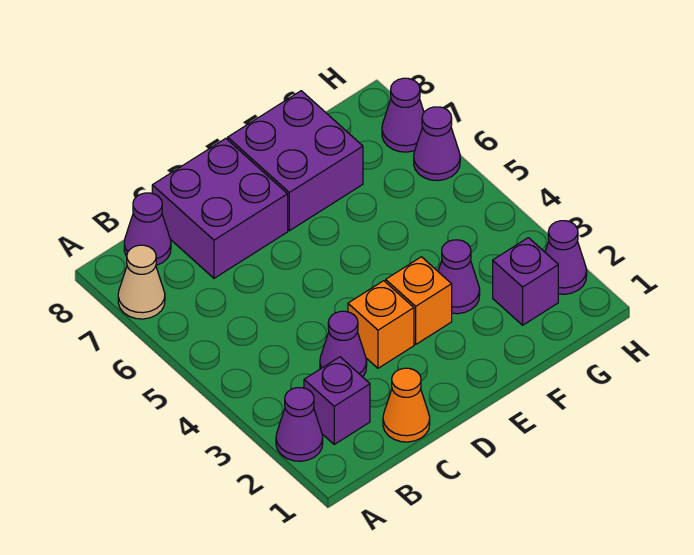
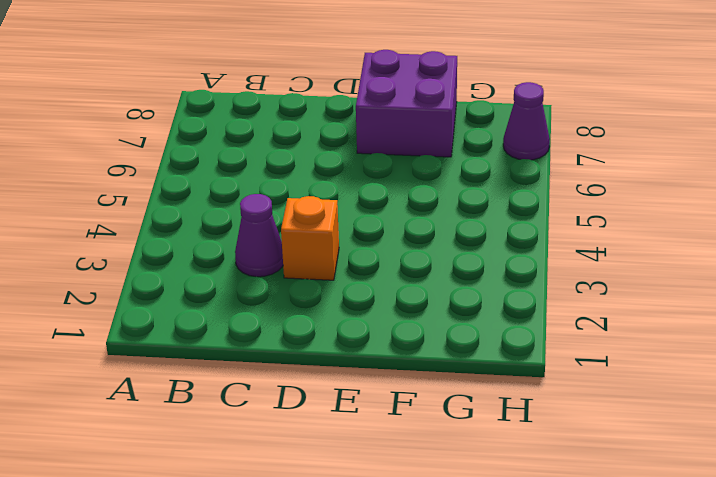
none -> purple 1x1 cone [276,388,323,461]
none -> tan 1x1 cone [118,245,165,319]
none -> purple 1x1 brick [304,357,370,444]

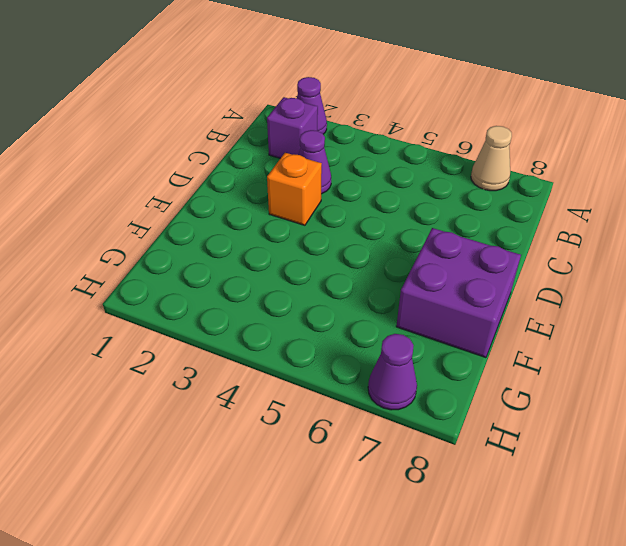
none -> purple 1x1 cone [124,193,171,265]
none -> orange 1x1 cone [383,368,430,442]
none -> purple 2x2 brick [152,138,288,278]

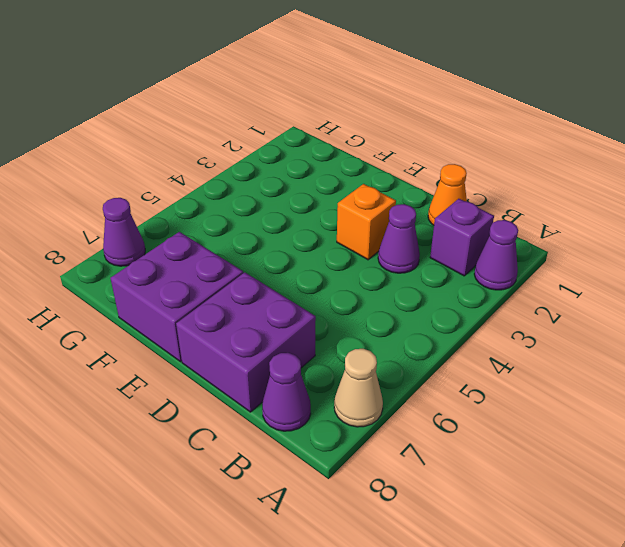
none -> orange 1x1 brick [386,257,452,344]
none -> purple 1x1 cone [438,240,480,314]
none -> purple 1x1 brick [493,238,558,325]

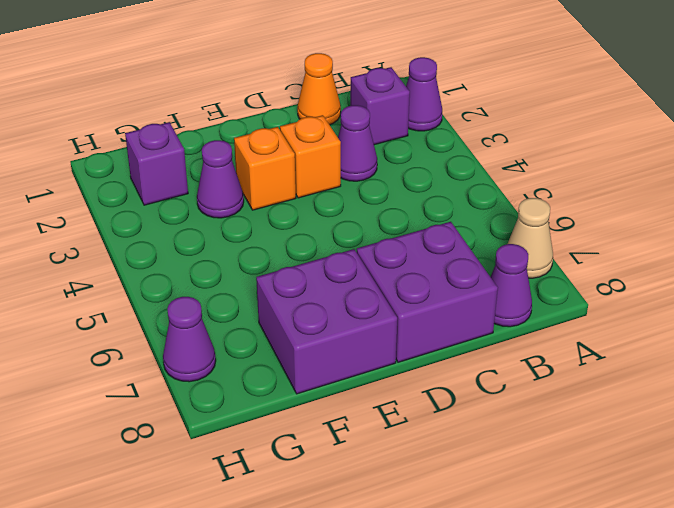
none -> purple 1x1 cone [545,221,587,294]
none -> purple 1x1 cone [414,107,460,181]

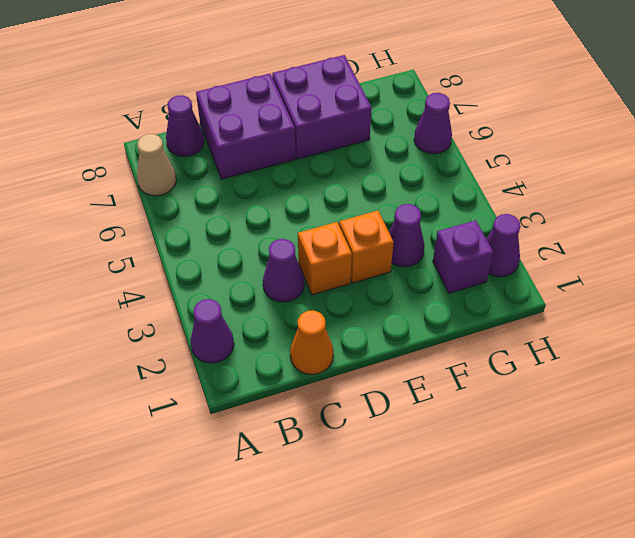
none -> purple 1x1 brick [304,357,370,444]
none -> purple 1x1 cone [382,78,424,152]

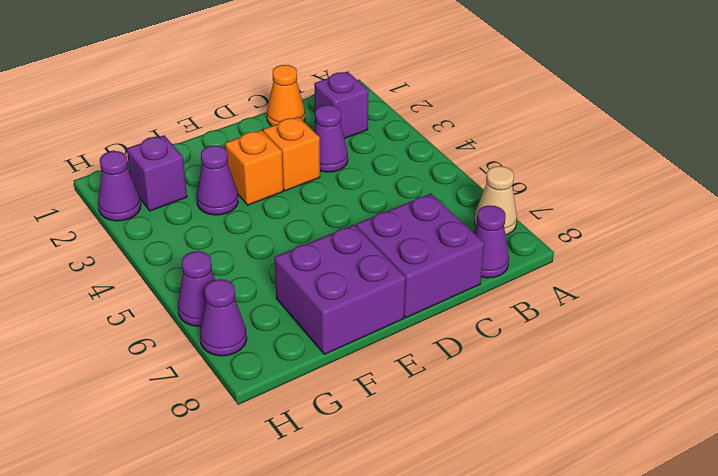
none -> purple 1x1 cone [276,388,323,461]

